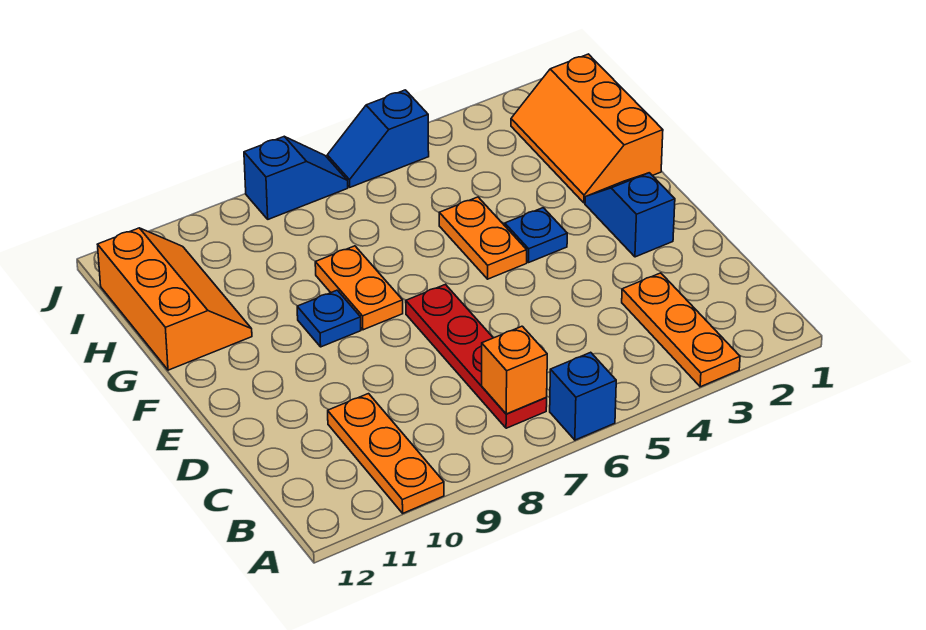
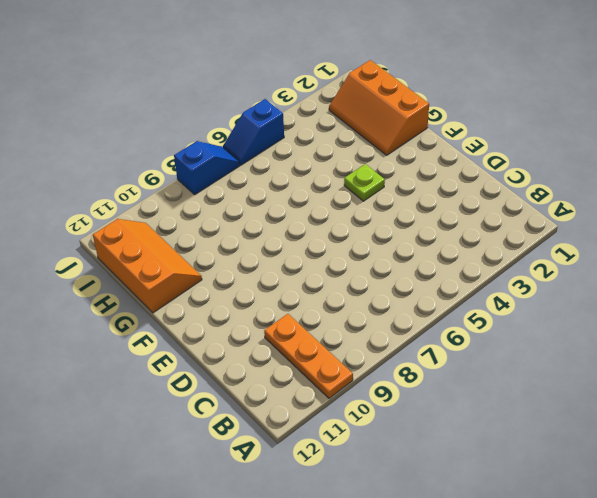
lime 1x1 plate [344,164,385,201] -> blue 1x1 plate [505,208,567,263]
none -> orange 1x3 plate [622,273,740,387]
none -> blue 1x1 brick [550,352,616,440]
none -> red 1x4 plate [406,284,547,428]

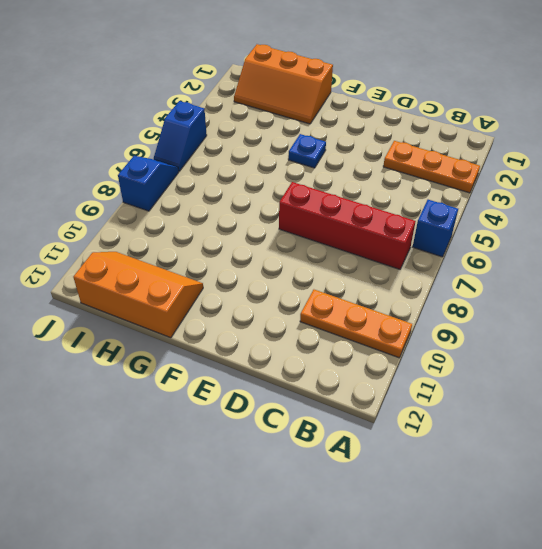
red 1x4 brick [279,182,416,269] -> red 1x4 plate [406,284,547,428]
none -> blue 1x2 slope [585,173,675,257]
none -> orange 1x2 plate [439,197,527,279]
none -> orange 1x2 plate [315,246,403,330]

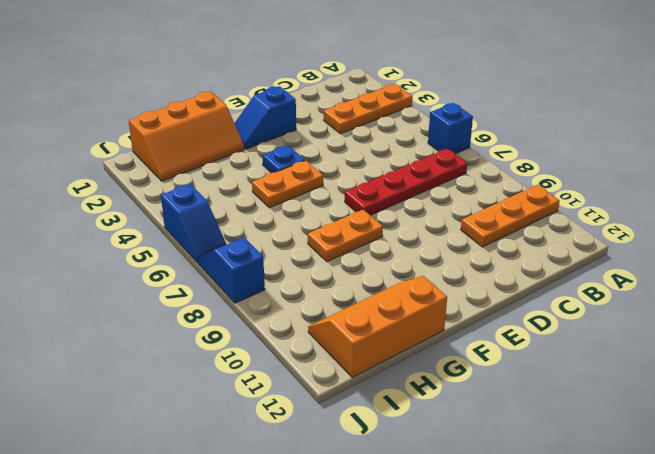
none -> blue 1x1 plate [297,290,361,347]
none -> orange 1x1 brick [482,326,547,414]

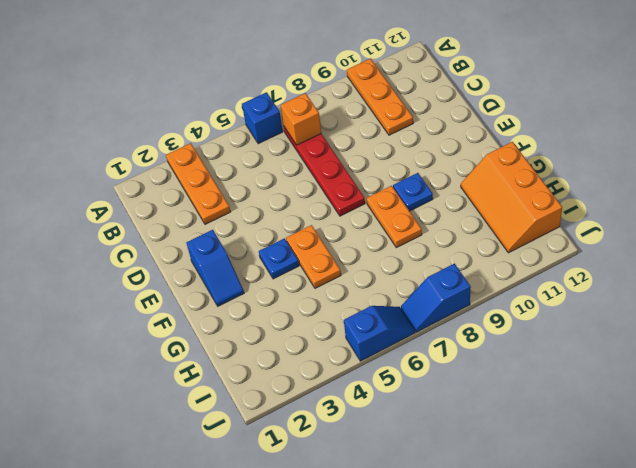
none -> orange 2x3 slope [511,54,663,203]

